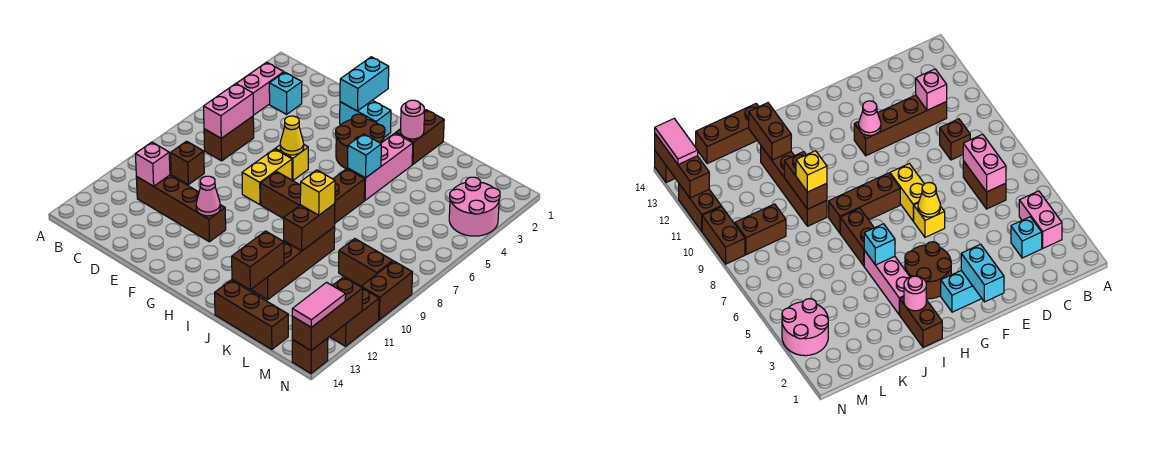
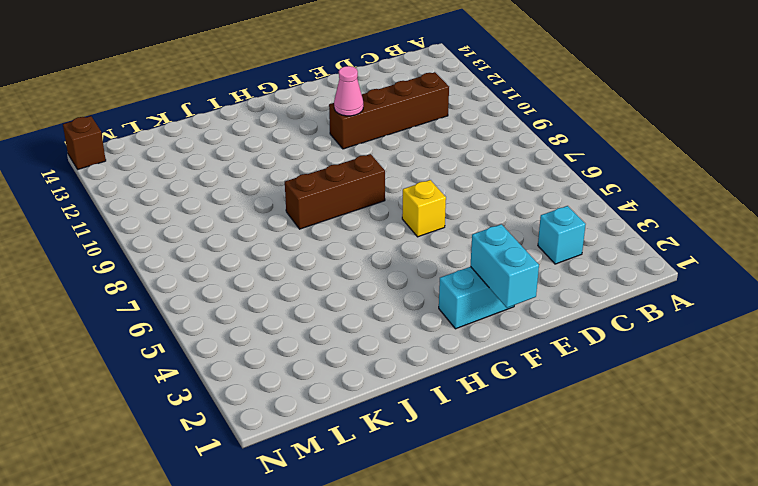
none -> pink 1x2 brick [236,62,284,115]
none -> brown 1x2 brick [204,116,254,161]
none -> brown 1x1 brick [171,141,204,185]
none -> yellow 1x2 brick [242,149,292,205]

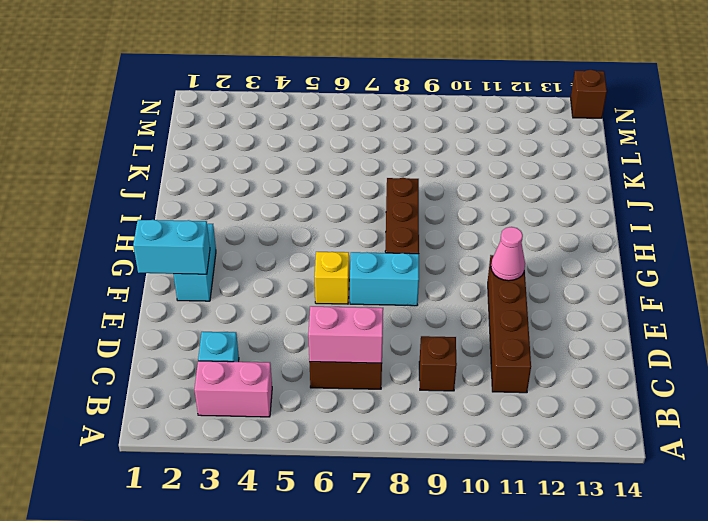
cyan 1x2 brick [350,252,419,306] -> yellow 1x2 brick [242,149,292,205]
none -> brown 2x2 round brick [336,114,385,169]
none -> brown 1x2 brick [396,110,444,164]
none -> pink 1x3 brick [348,133,413,200]
none -> brown 1x2 brick [333,169,365,223]

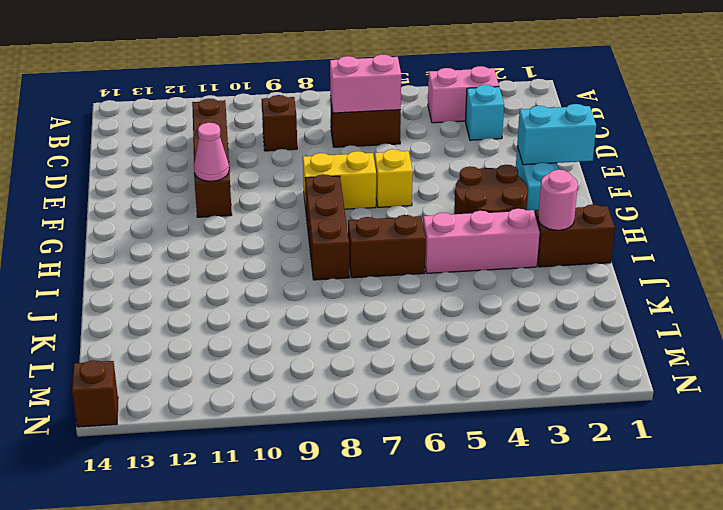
none -> brown 1x4 brick [251,227,335,299]
none -> brown 1x3 brick [215,280,288,349]
none -> brown 1x2 brick [339,239,393,286]
none -> pink 2x2 round brick [449,177,500,236]

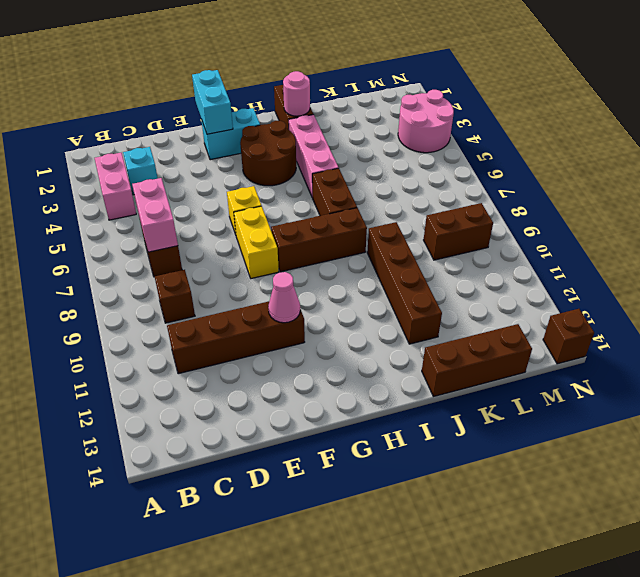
none -> brown 1x2 brick [361,261,413,320]
none -> brown 1x2 brick [330,289,379,346]
none -> pink 1x1 brick [135,142,170,186]
none -> yellow 1x1 cone [280,116,304,155]

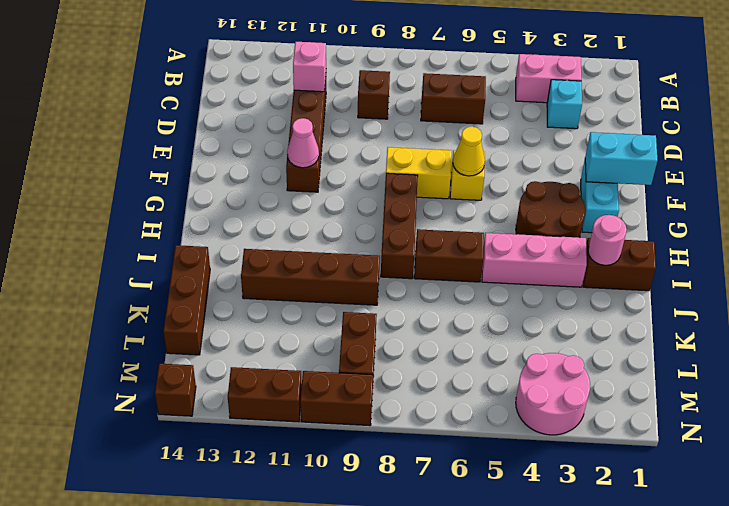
none -> pink 1x2 brick [204,84,253,138]
none -> cyan 1x1 brick [348,134,381,178]
none -> brown 1x2 brick [284,204,335,251]
none -> brown 1x2 brick [232,231,284,290]

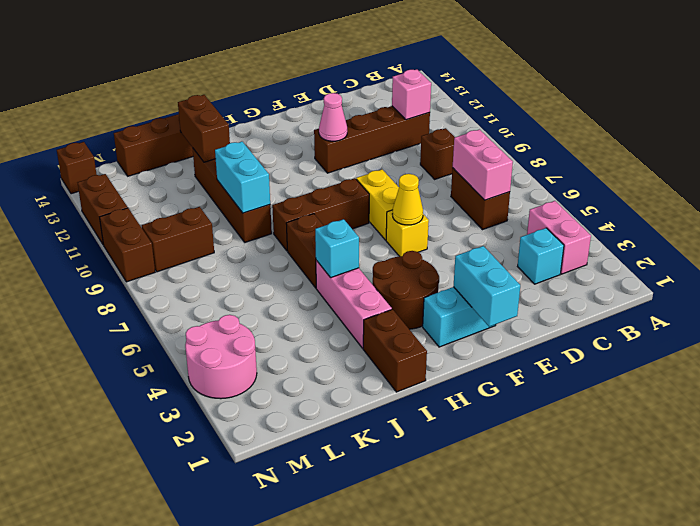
cyan 1x2 brick [215,142,270,213] -> brown 1x2 brick [284,204,335,251]
none -> pink 1x1 round brick [400,100,425,139]
none -> brown 1x3 brick [292,277,363,351]
none -> yellow 1x1 brick [300,170,335,215]
none -> pink 1x2 tile [292,282,346,327]

